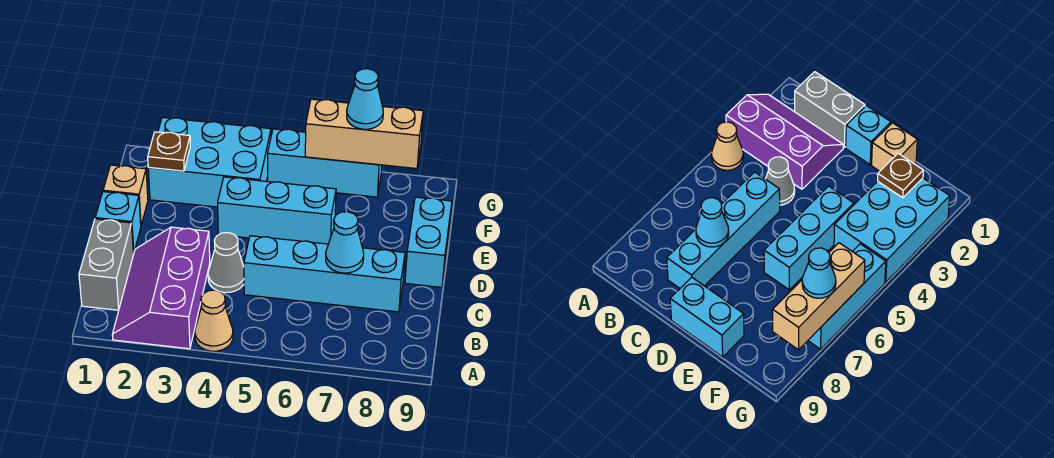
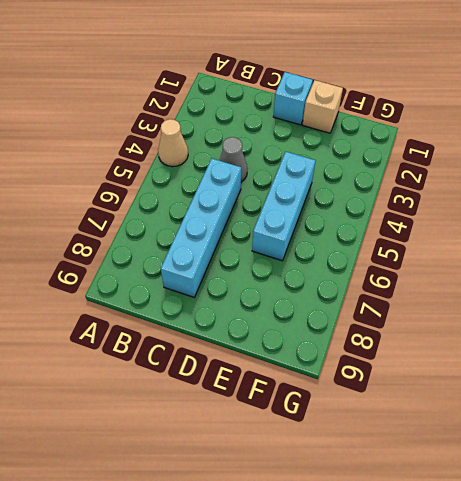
none -> purple 2x3 slope [112,227,210,349]
none -> grey 1x2 brick [79,219,134,310]
none -> cyan 1x2 brick [405,197,452,287]

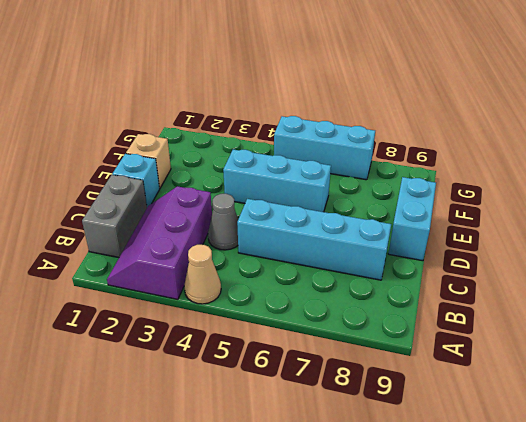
none -> cyan 2x3 brick [148,118,271,207]
none -> cyan 1x1 cone [326,212,364,273]
none -> brown 1x1 plate [148,132,190,171]

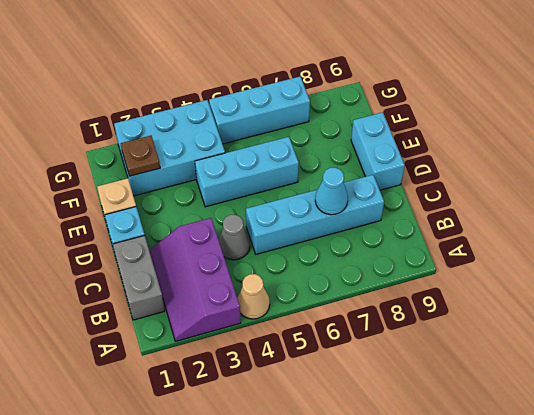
none -> tan 1x3 brick [305,99,423,169]
none -> cyan 1x1 cone [347,69,383,129]

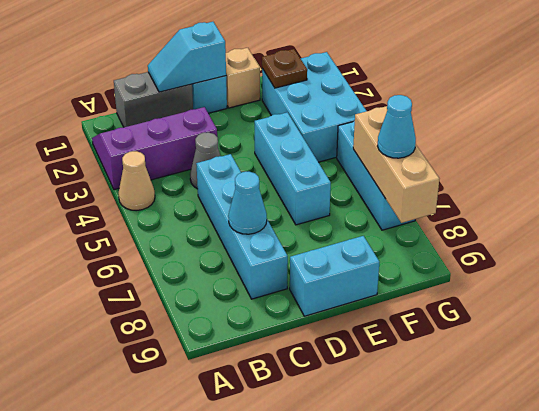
cyan 1x2 slope [148,22,226,92] -> none

